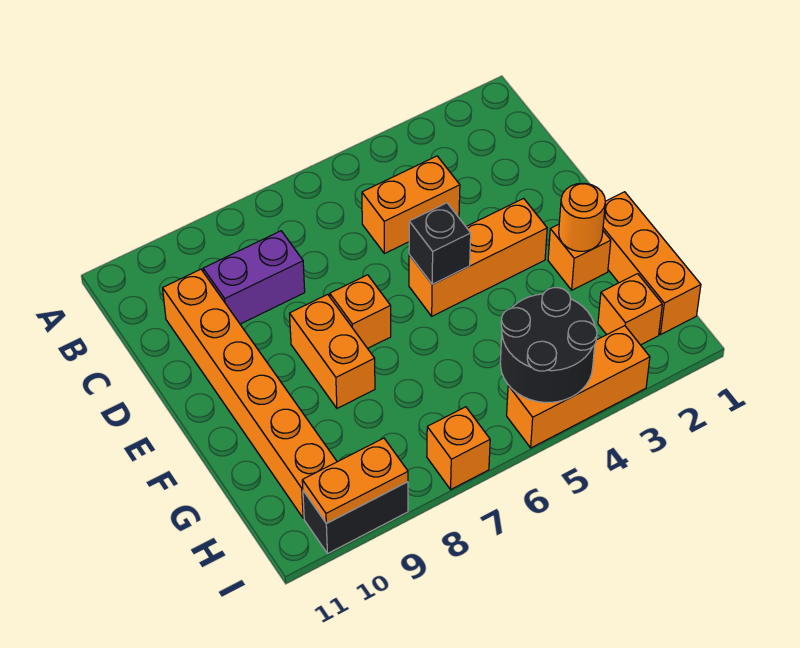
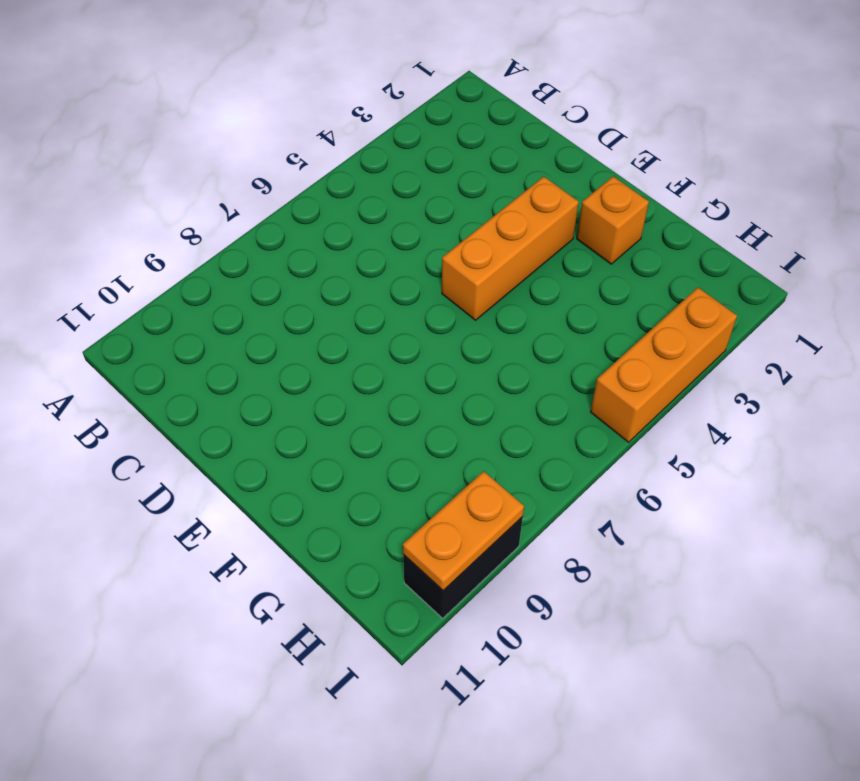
none -> orange 1x2 brick [362,156,460,254]
none -> purple 1x2 brick [203,231,305,324]
none -> orange 1x6 brick [163,269,337,518]

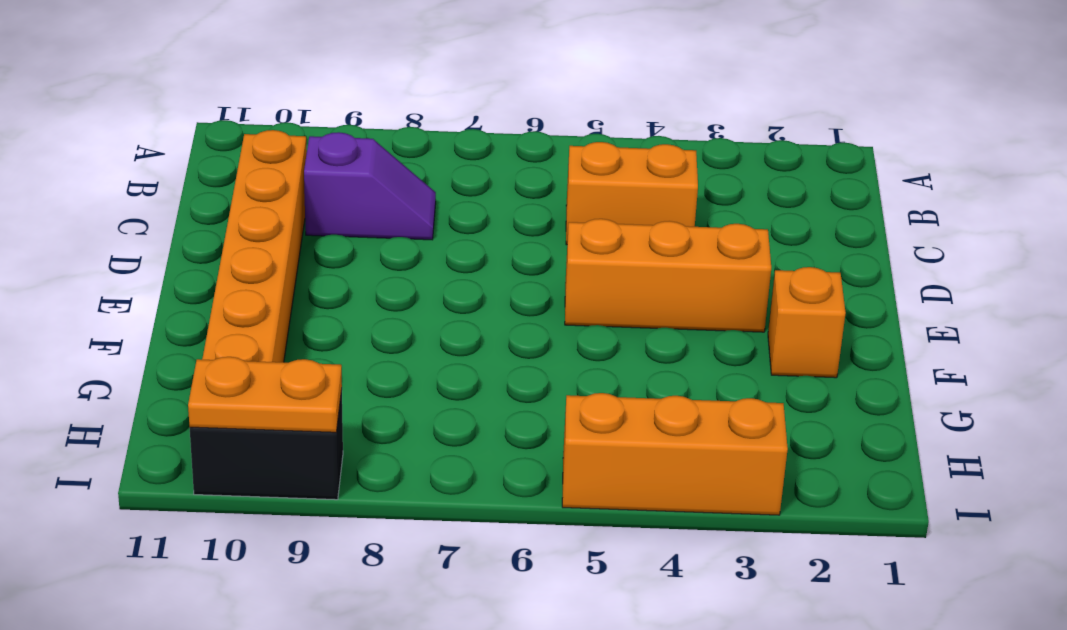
purple 1x2 slope [304,132,436,240] -> purple 1x2 brick [203,231,305,324]
none -> orange 1x1 brick [330,275,391,348]
none -> orange 1x2 brick [290,294,375,408]
none -> orange 1x3 brick [603,192,701,335]

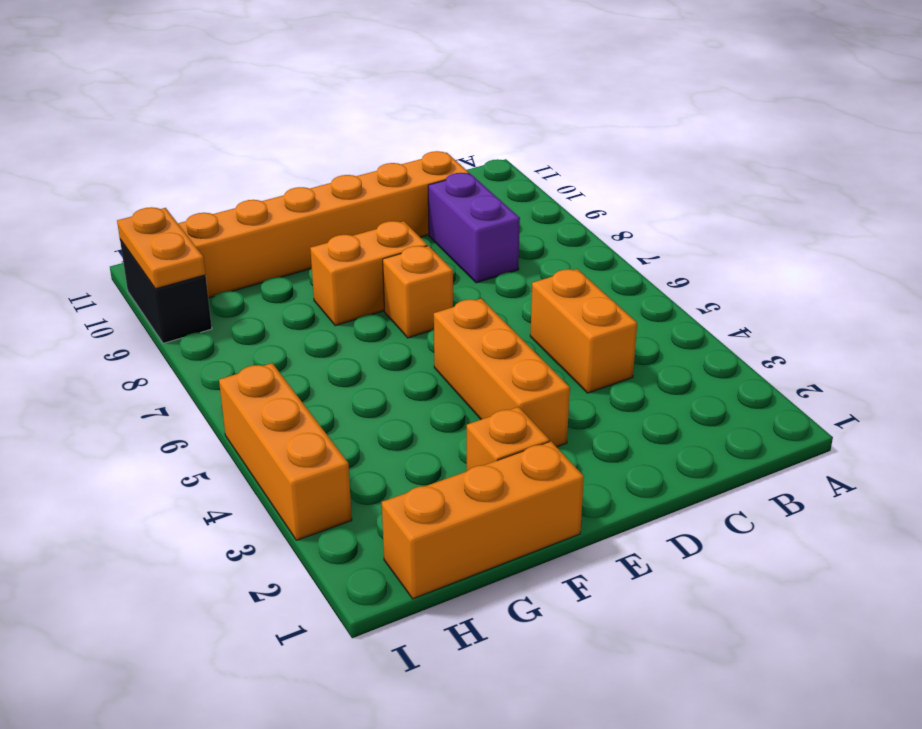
none -> orange 1x1 brick [598,274,662,345]
none -> orange 1x1 brick [427,407,490,489]
none -> black 1x1 brick [409,203,471,284]

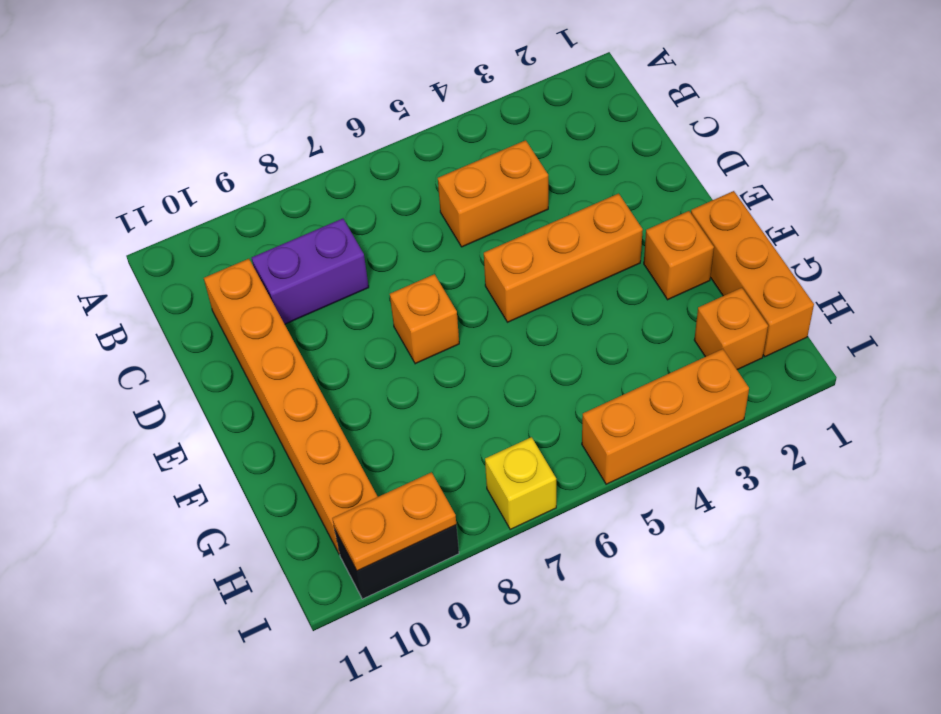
yellow 1x1 brick [485,437,556,529] -> orange 1x1 brick [427,407,490,489]
none -> orange 1x2 brick [290,294,375,408]
none -> black 1x1 brick [409,203,471,284]
none -> orange 1x1 round brick [559,183,605,251]

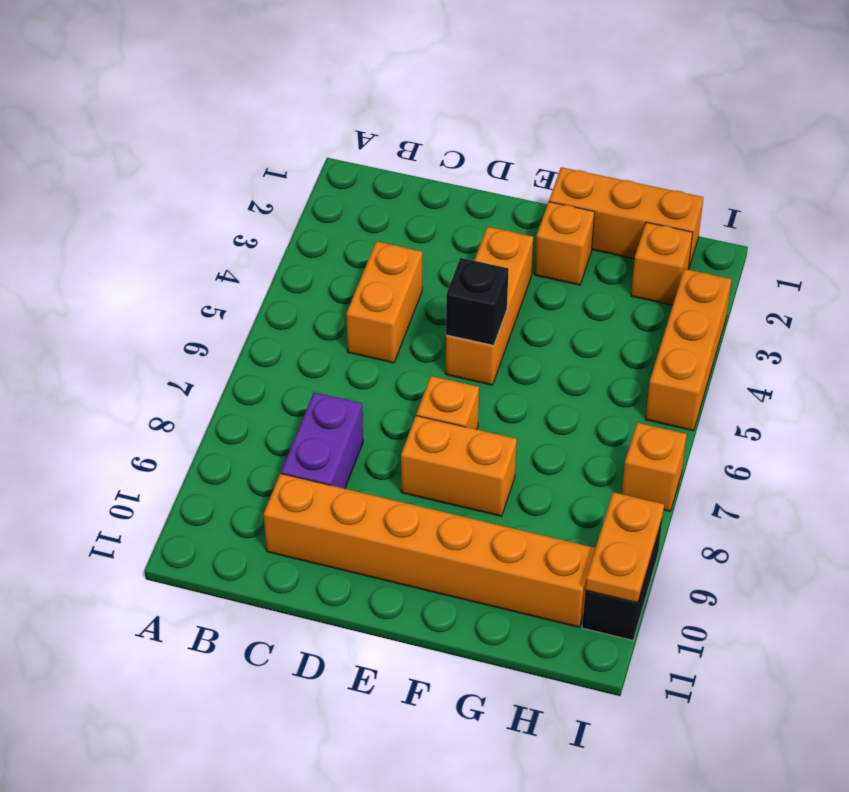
none -> orange 1x1 round brick [559,183,605,251]
none -> black 2x2 round brick [500,288,597,402]

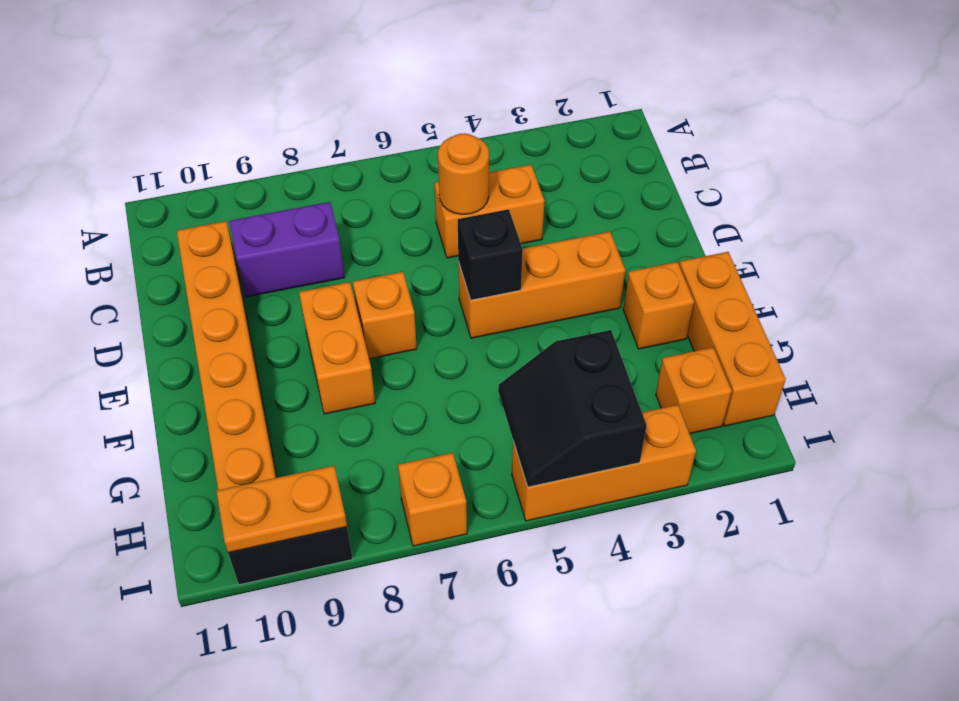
orange 1x1 round brick [438,133,489,214] -> orange 1x1 round brick moved to [559,183,605,251]
black 2x2 slope [498,330,647,487] -> black 2x2 round brick [500,288,597,402]

